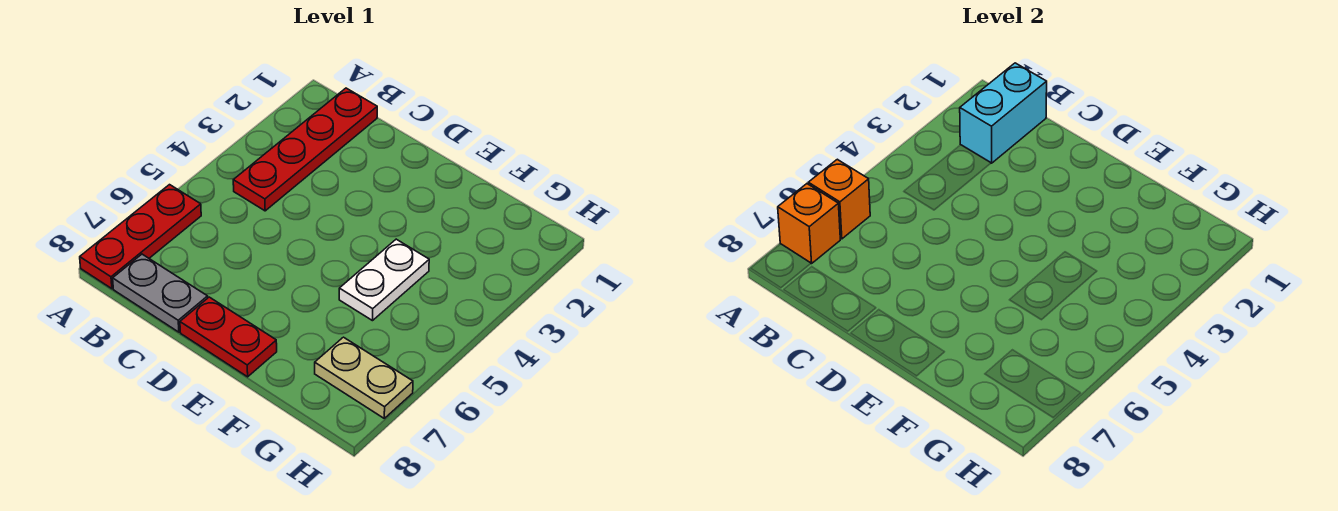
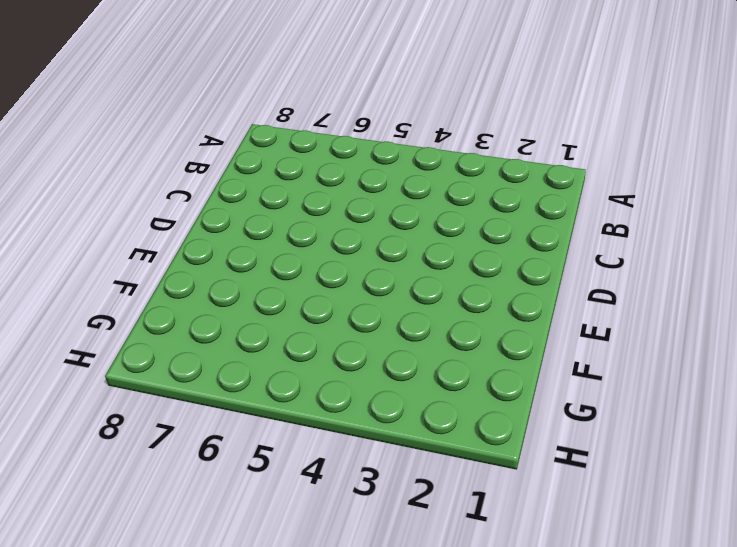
none -> red 1x3 plate [80,185,201,289]
none -> red 1x4 plate [233,88,377,211]

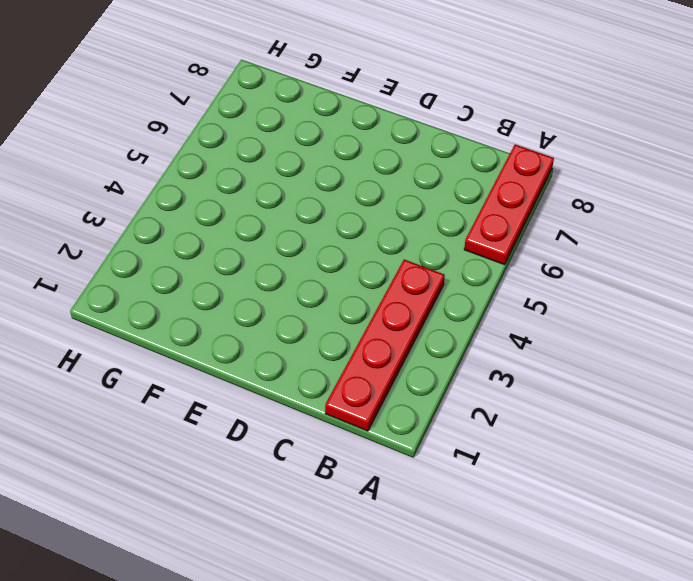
none -> grey 1x2 plate [113,254,208,332]
none -> red 1x2 plate [180,297,277,377]

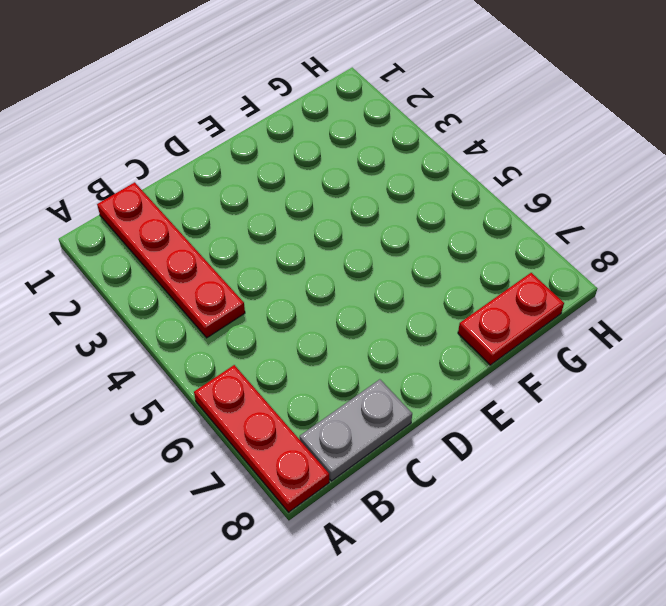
red 1x2 plate [458,273,564,365] -> red 1x2 plate moved to [180,297,277,377]
none -> white 1x2 plate [339,239,429,321]
none -> tan 1x2 plate [315,337,413,418]

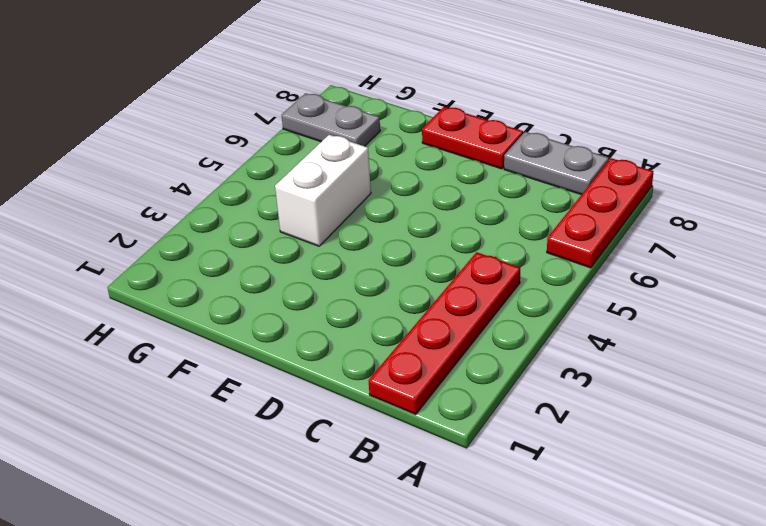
white 1x2 brick [275,135,371,246] -> white 1x2 plate [339,239,429,321]
grey 1x2 plate [282,93,380,146] -> tan 1x2 plate [315,337,413,418]
none -> orange 1x1 brick [808,159,870,239]
none -> orange 1x1 brick [778,184,840,264]

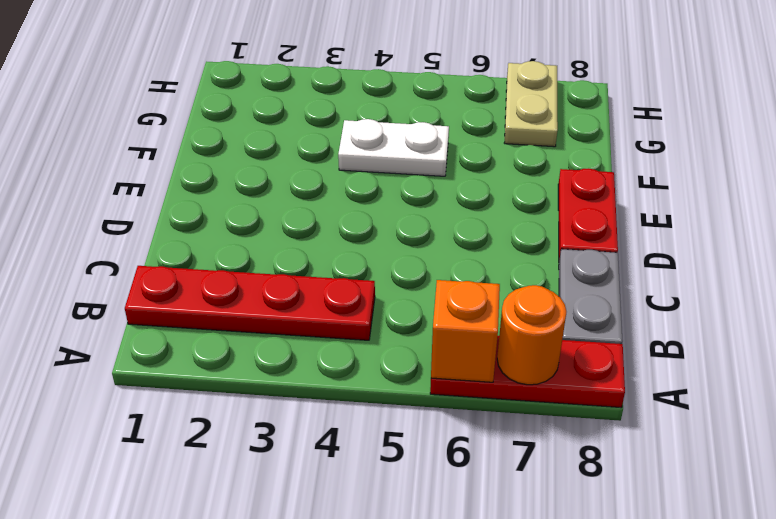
orange 1x1 round brick [497,285,566,385] -> orange 1x1 brick [778,184,840,264]
none -> cyan 1x2 brick [960,63,1047,163]

